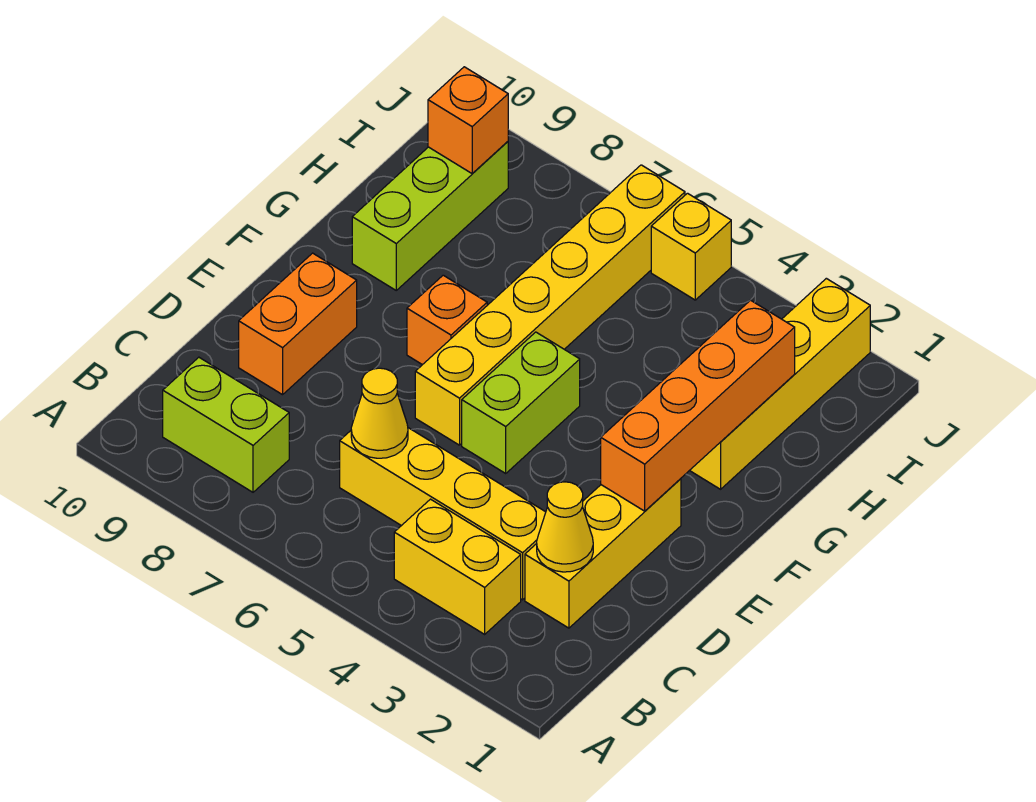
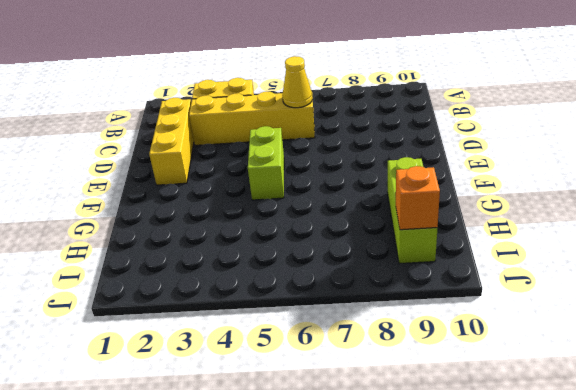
none -> lime 1x2 brick [163,357,289,492]
none -> orange 1x2 brick [239,253,357,395]
none -> yellow 1x6 brick [415,165,685,445]

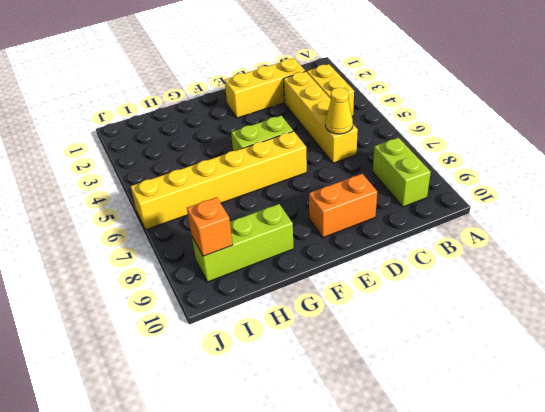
none -> orange 1x1 brick [407,275,487,365]
none -> yellow 1x4 brick [689,278,870,489]
none -> yellow 1x1 brick [651,193,731,300]

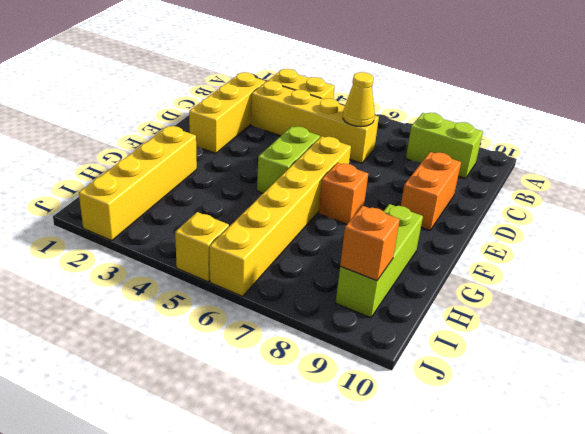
none -> yellow 1x1 cone [537,482,593,572]
none -> orange 1x4 brick [601,300,795,511]

